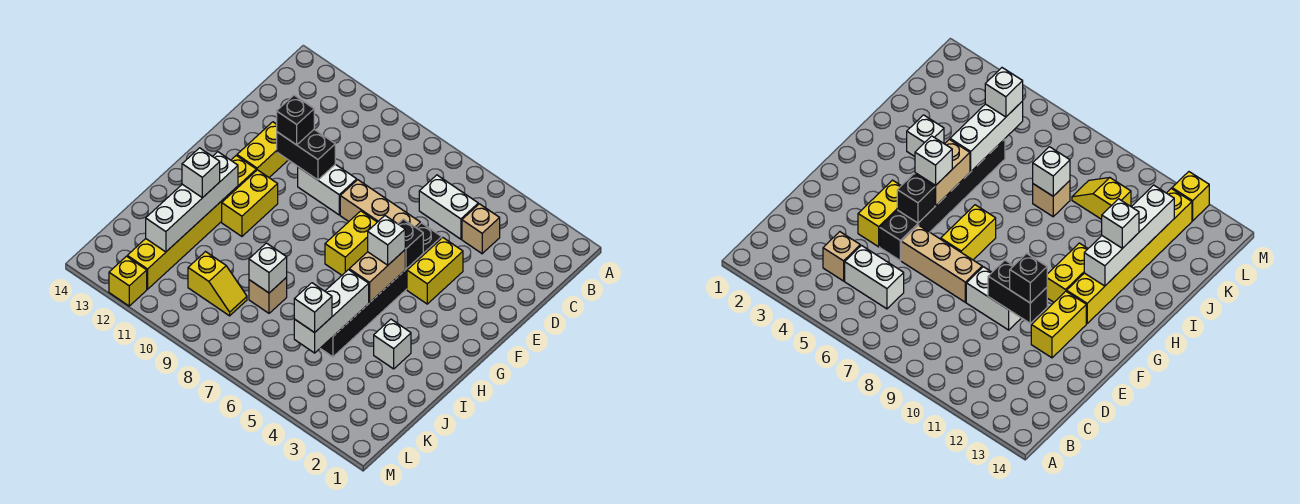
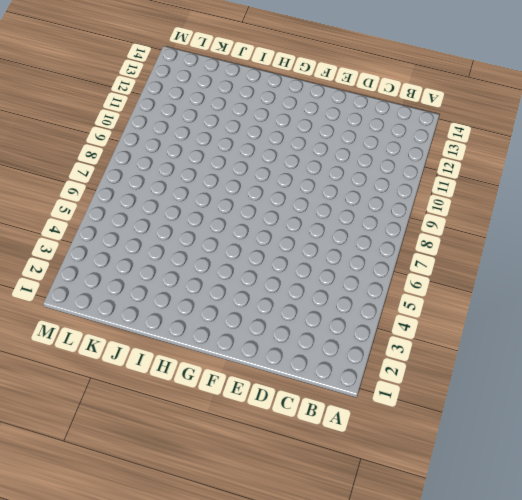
none -> tan 1x1 brick [462,204,500,254]
none -> white 1x2 brick [419,175,478,239]
none -> yellow 1x2 brick [407,238,463,304]

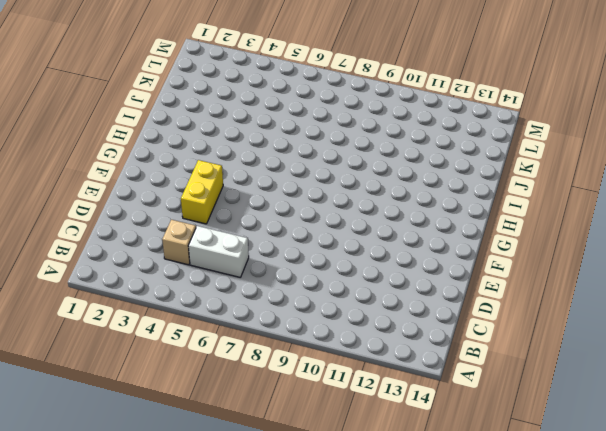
none -> black 1x6 brick [320,223,442,357]
none -> tan 1x3 brick [340,180,420,227]
none -> white 1x2 brick [298,164,357,215]

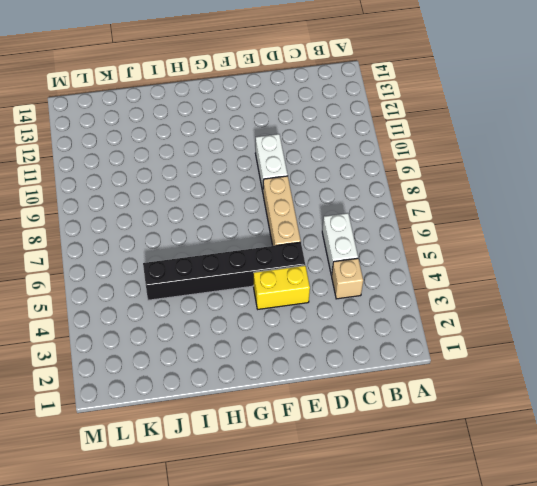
none -> yellow 1x2 brick [237,122,288,177]
none -> yellow 1x2 brick [325,211,377,275]
none -> yellow 1x2 brick [222,170,278,236]

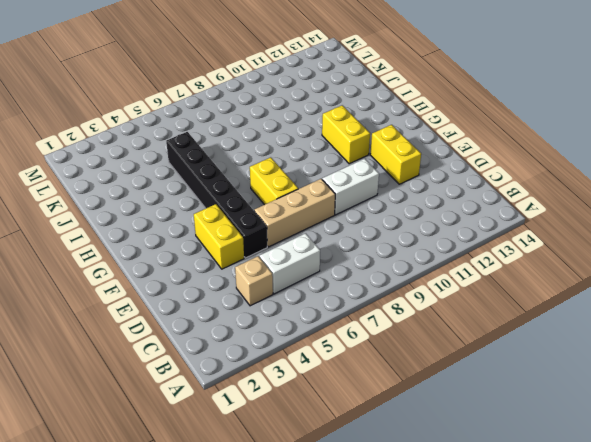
none -> yellow 1x6 brick [127,156,256,289]
none -> white 1x1 brick [374,319,411,369]
none -> tan 1x1 brick [249,277,287,313]

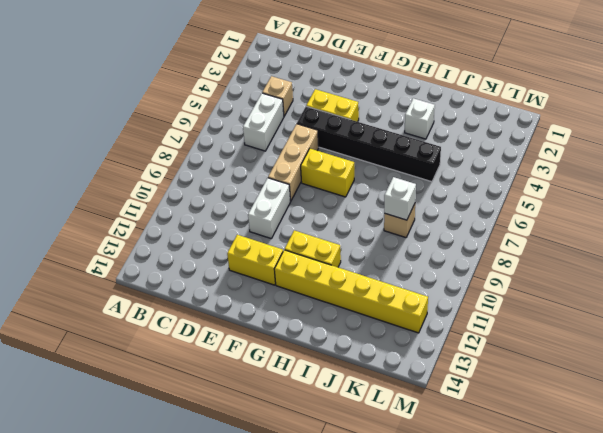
none -> yellow 1x2 slope [188,252,247,316]
none -> yellow 1x1 brick [109,256,147,306]
none -> black 1x2 brick [277,130,335,180]

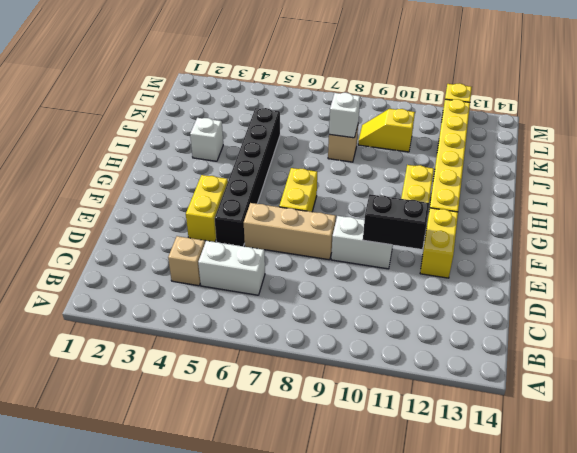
none -> black 1x1 brick [398,219,423,269]
none -> tan 1x2 brick [349,250,405,303]
none -> white 1x4 brick [146,152,238,252]

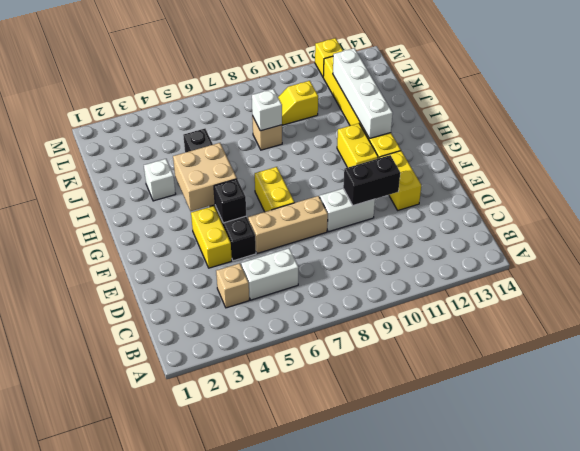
tan 2x2 brick [173,143,237,211] -> tan 1x2 brick [349,250,405,303]
none -> white 1x3 brick [294,270,369,353]
none -> black 1x1 brick [277,95,314,145]
none -> white 1x1 brick [368,216,405,265]

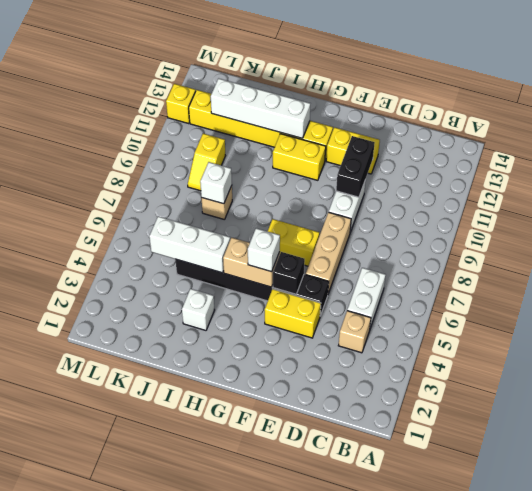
none -> black 1x1 brick [277,95,314,145]
none -> white 1x1 brick [182,148,220,198]
none -> white 1x1 brick [294,283,332,333]

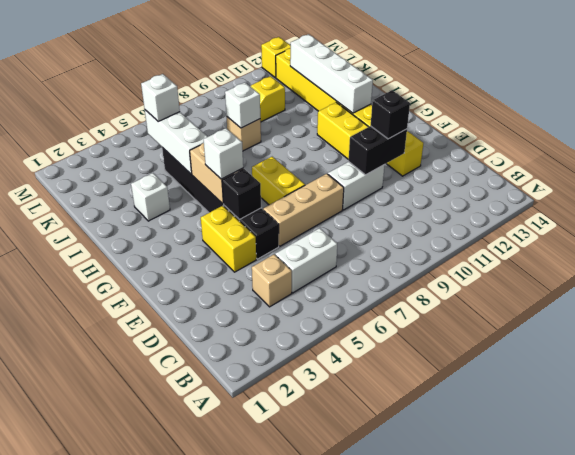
none -> white 1x1 brick [182,148,220,198]

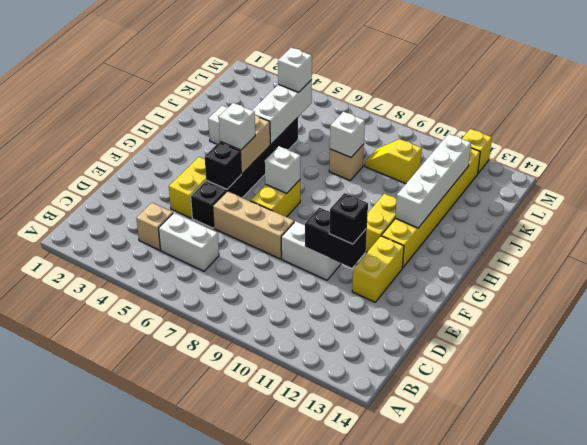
white 1x1 brick [265,146,301,193] -> white 1x1 brick moved to [182,148,220,198]

